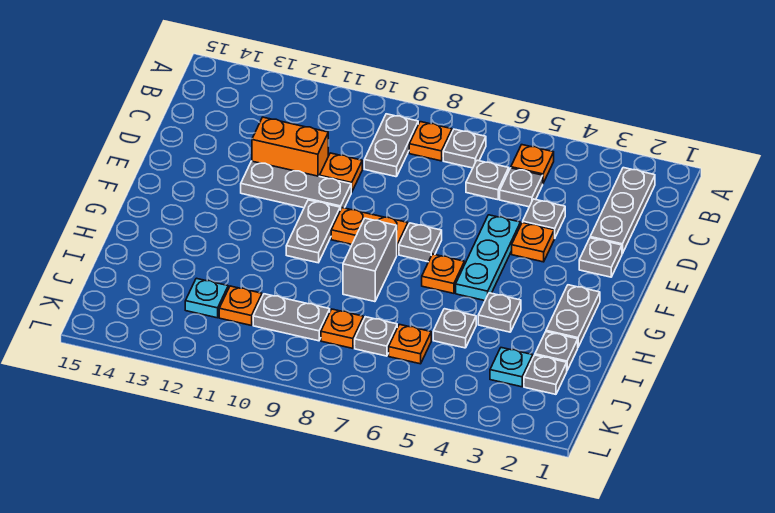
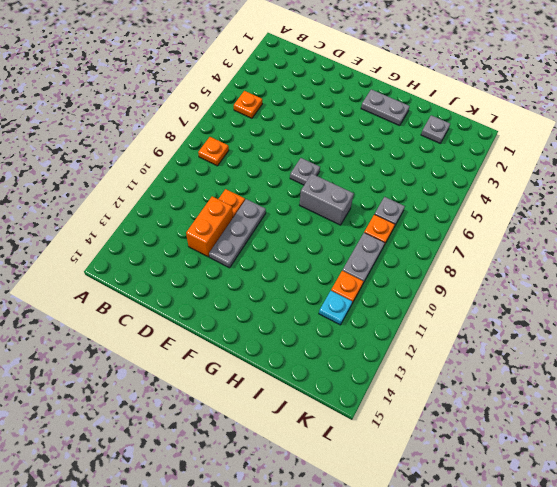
none -> grey 1x3 plate [590,168,655,254]
none -> grey 1x1 plate [443,129,486,168]
none -> grey 1x2 plate [364,114,418,177]
none -> grey 1x1 plate [500,168,543,207]

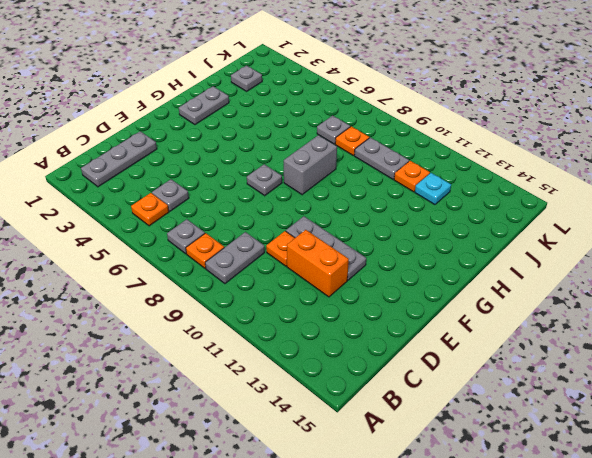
none -> grey 1x1 plate [466,160,509,200]
none -> grey 1x1 plate [523,199,565,238]
none -> grey 1x1 plate [579,238,622,277]
none -> orange 1x1 plate [512,222,555,262]

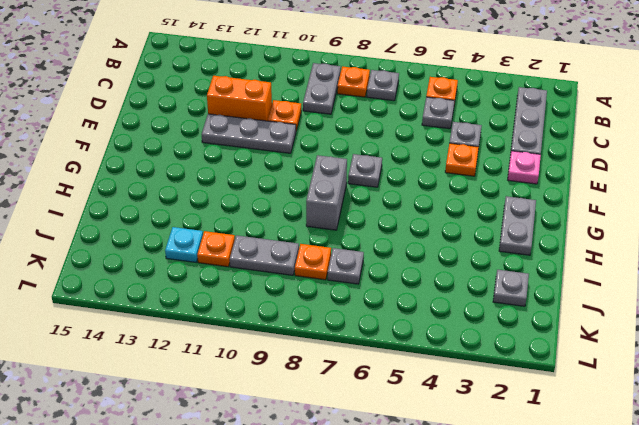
pink 1x1 plate [508,151,541,184] -> grey 1x1 plate [579,238,622,277]
none -> grey 1x1 plate [466,160,509,200]
none -> cyan 1x3 plate [456,215,520,301]
none -> orange 1x2 plate [331,208,408,254]
none -> grey 1x2 plate [286,200,340,263]

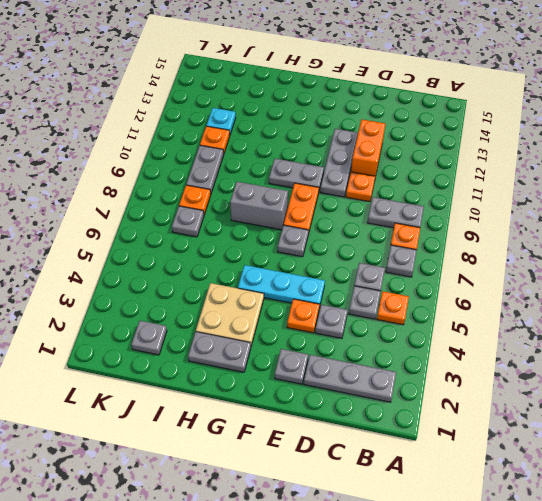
tan 2x2 plate [196,283,264,346] -> grey 1x1 plate [478,293,521,332]
none -> orange 1x1 plate [422,254,464,293]
none -> grey 1x1 plate [535,332,578,370]
none -> grey 1x1 plate [433,309,476,348]
none -> cyan 1x1 plate [490,348,533,387]

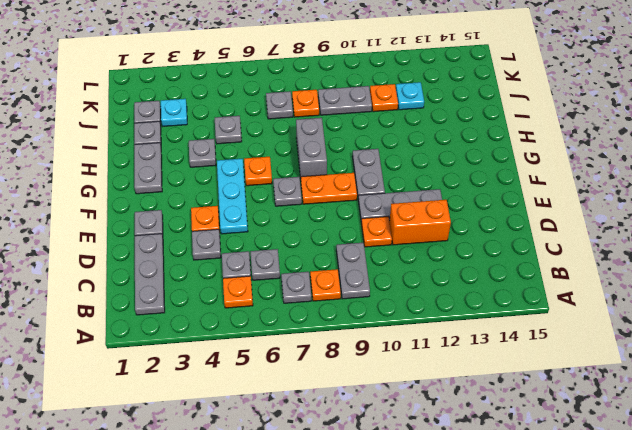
none -> orange 1x1 plate [389,324,431,364]

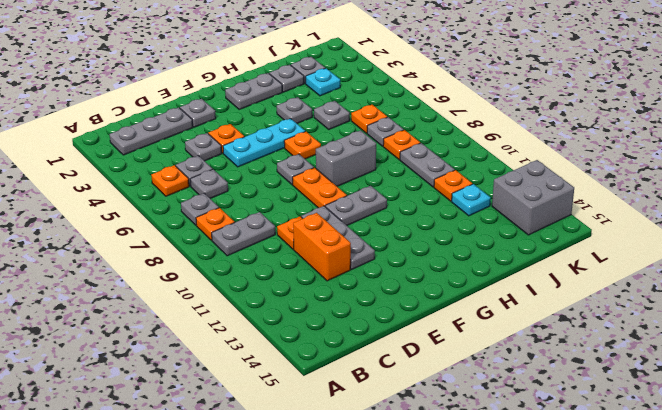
grey 2x2 brick [492,160,574,235] -> none

